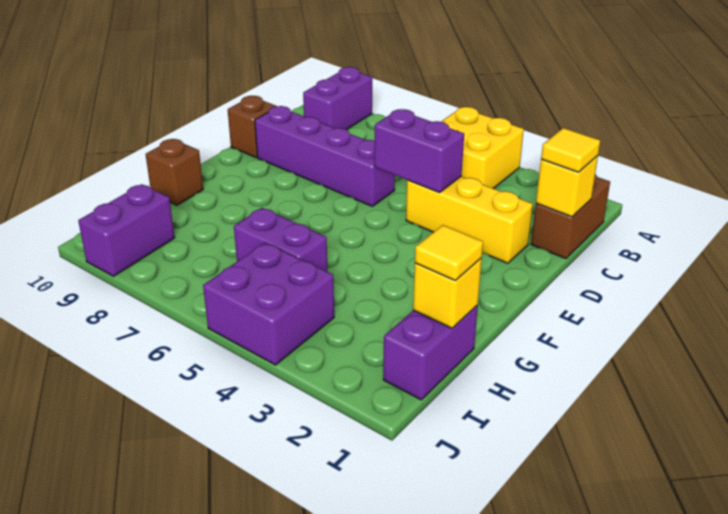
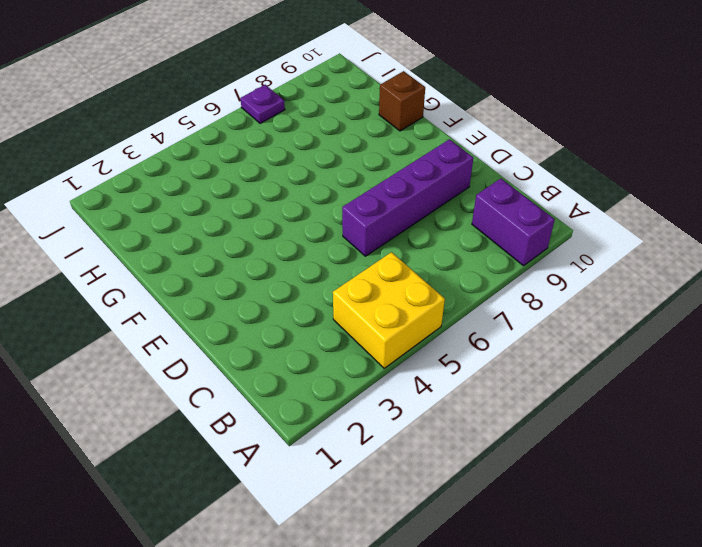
purple 1x1 plate [240,85,285,124] -> none
none -> brown 1x2 brick [531,174,610,259]
none -> yellow 1x3 brick [406,176,533,263]
none -> brown 1x1 brick [228,96,276,157]

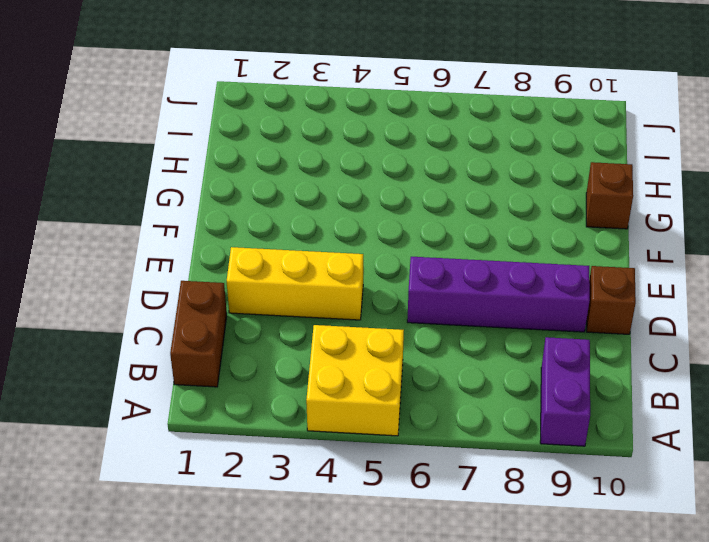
none -> purple 1x2 brick [383,305,478,400]
none -> purple 1x2 brick [234,208,328,272]
none -> purple 2x2 brick [203,243,334,365]

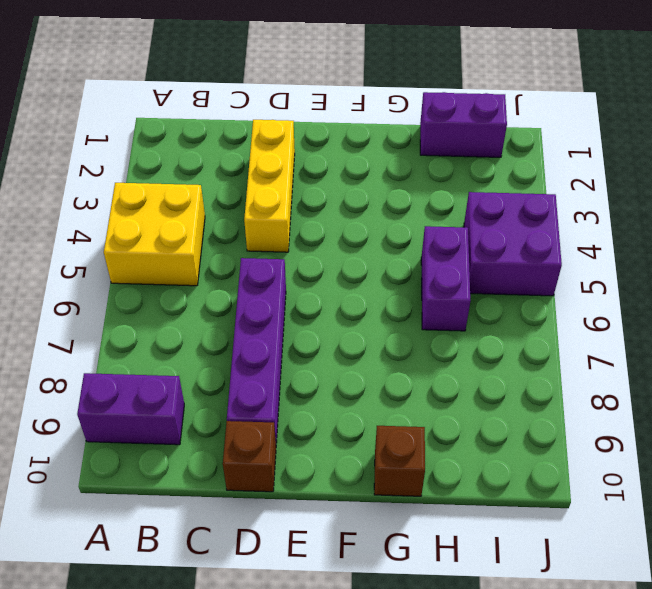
none -> brown 1x2 brick [531,174,610,259]
none -> purple 1x2 brick [78,184,175,276]
none -> yellow 1x1 brick [536,156,598,217]

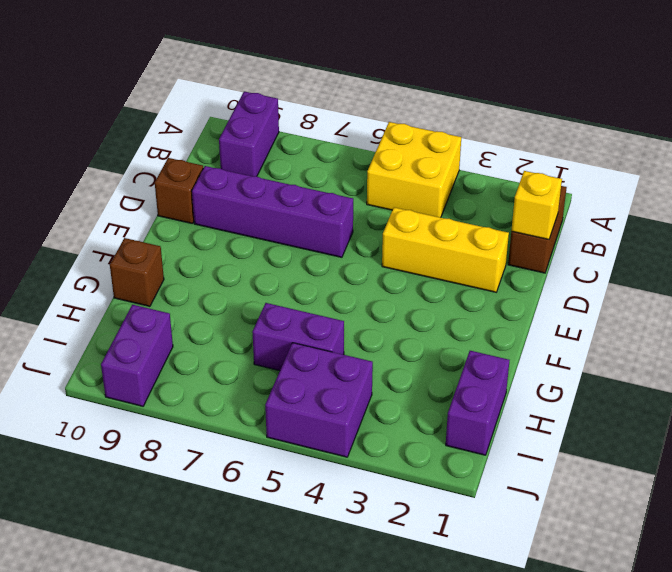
none -> purple 1x2 brick [374,109,464,193]
none -> yellow 1x1 brick [413,258,482,328]
none -> yellow 1x1 tile [541,128,600,172]

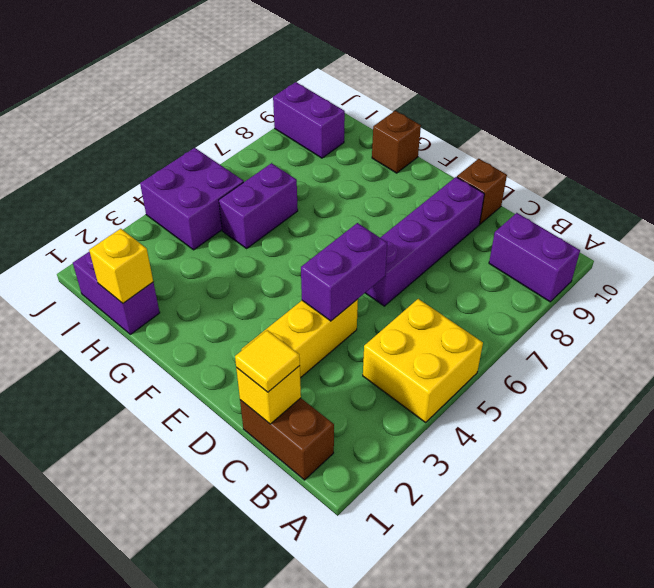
none -> yellow 1x1 tile [415,225,483,281]

